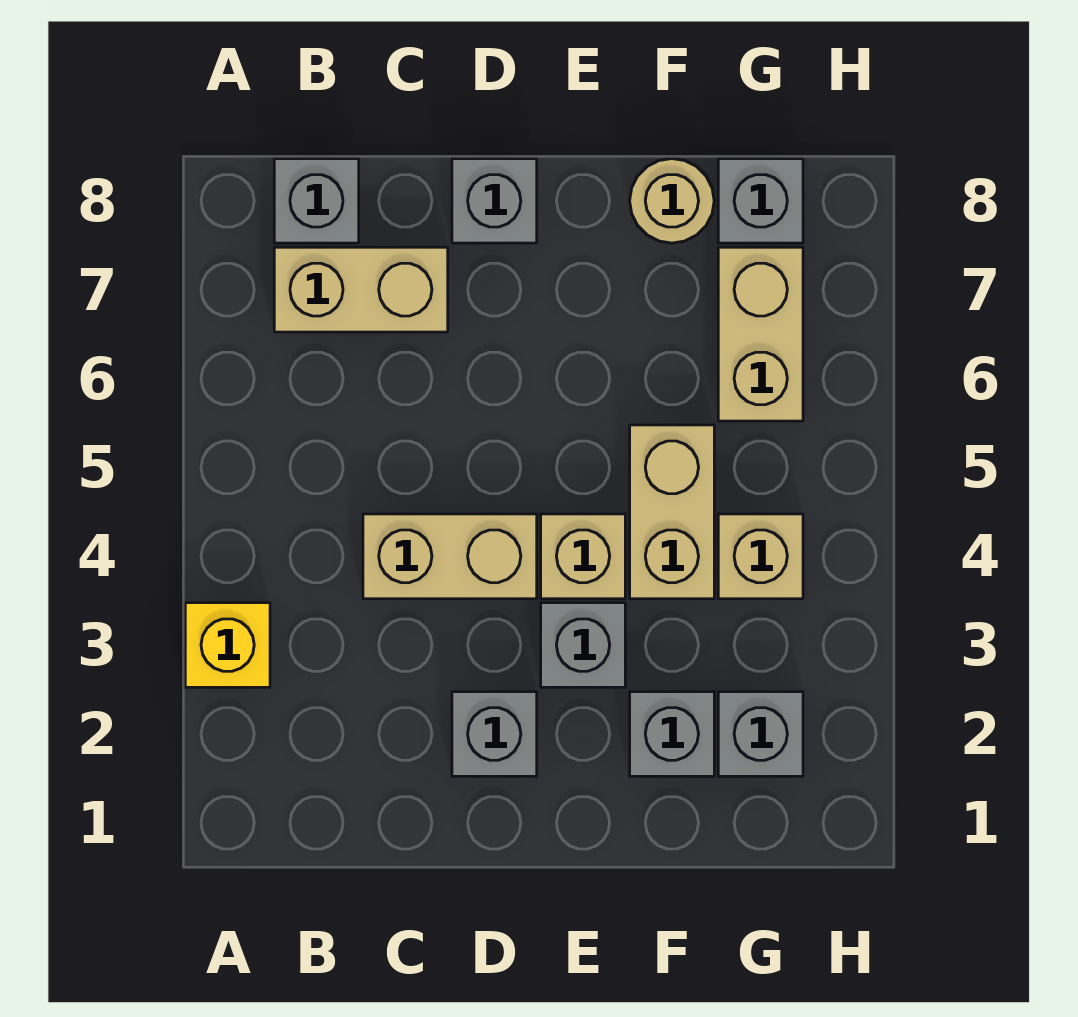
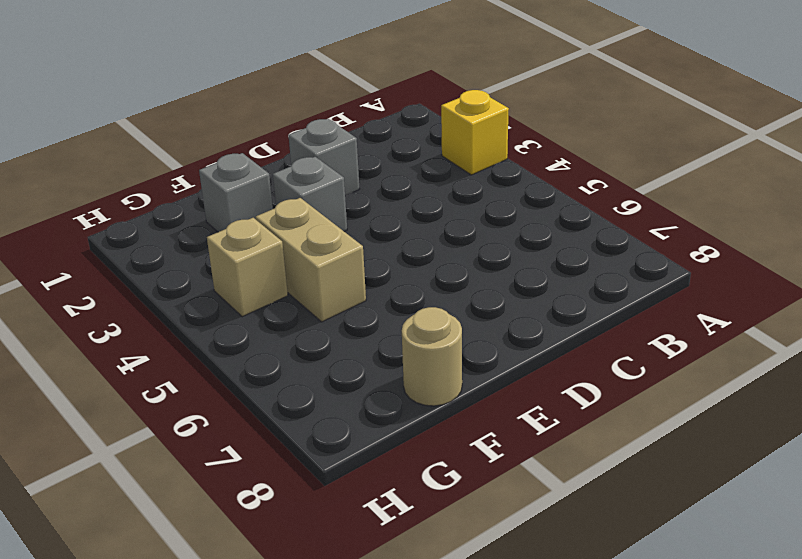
none -> tan 1x2 brick [274,247,448,332]
none -> grey 1x1 brick [274,159,359,243]
none -> tan 1x2 brick [363,514,537,599]

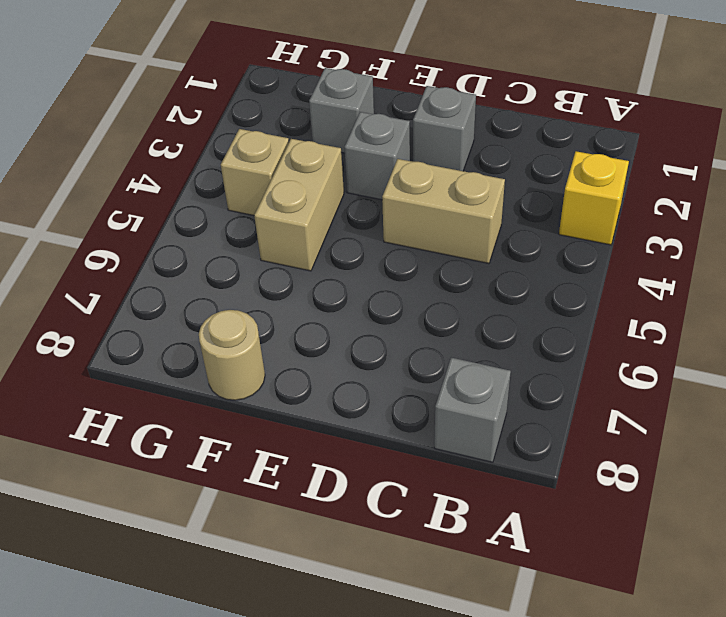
none -> tan 1x2 brick [274,247,448,332]
none -> grey 1x1 brick [452,159,537,243]
none -> tan 1x1 brick [541,514,625,599]

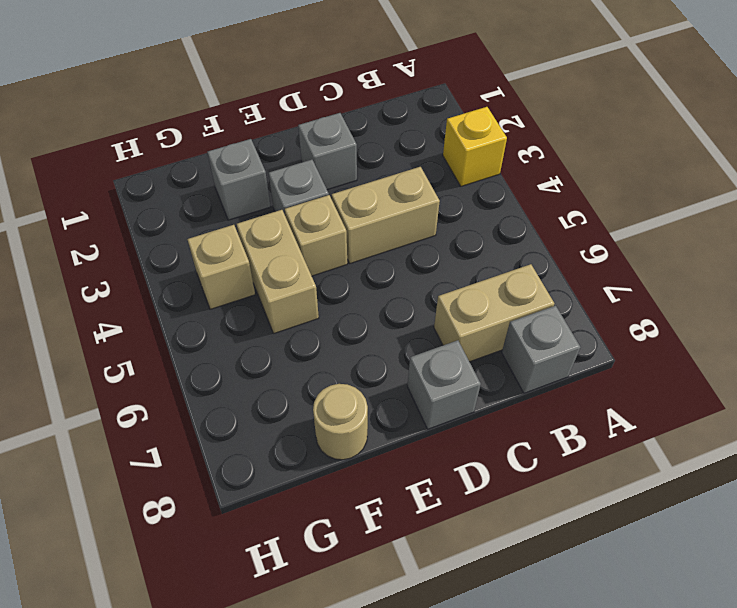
none -> grey 1x1 brick [718,692,803,776]
none -> tan 1x2 brick [718,247,803,421]
none -> grey 1x1 brick [718,159,803,243]

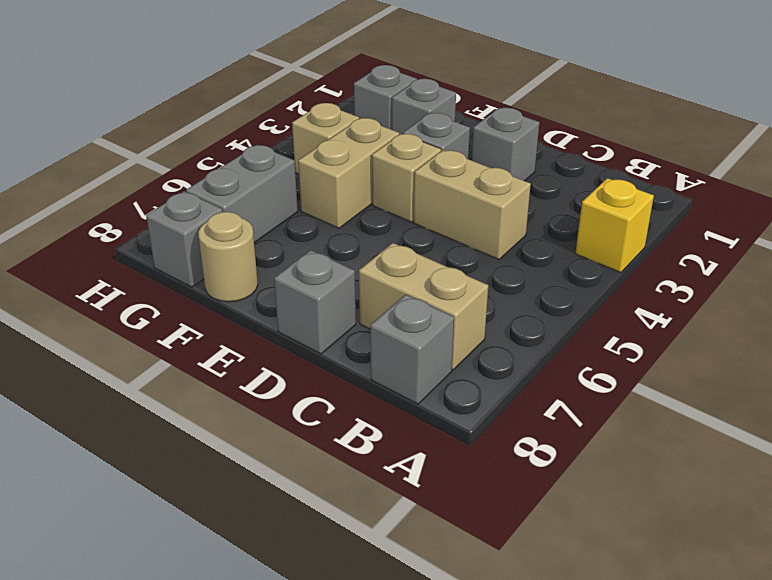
grey 1x2 brick [186,145,298,243] -> tan 1x2 brick [718,247,803,421]

